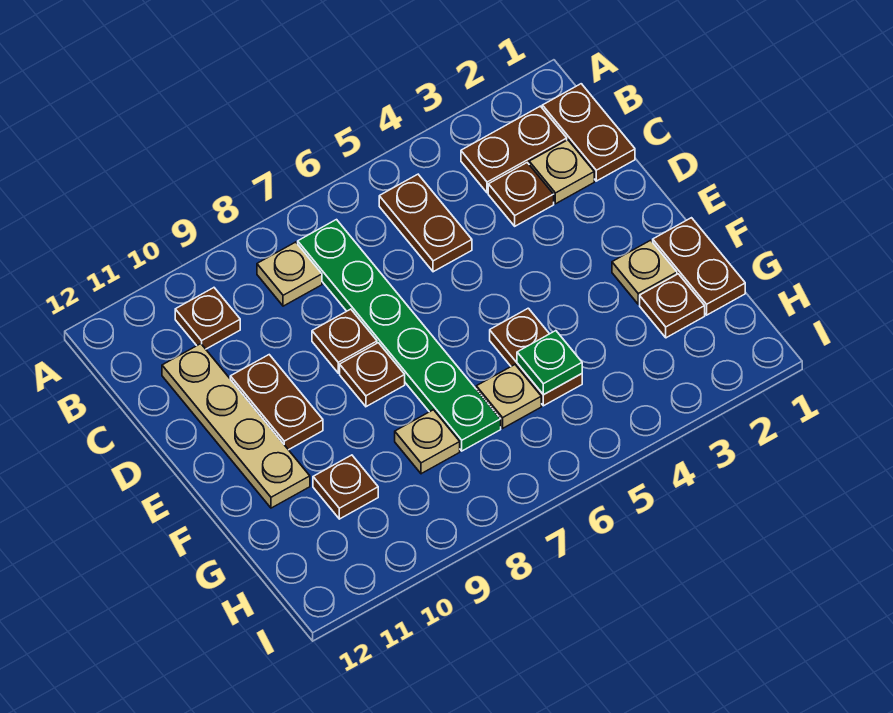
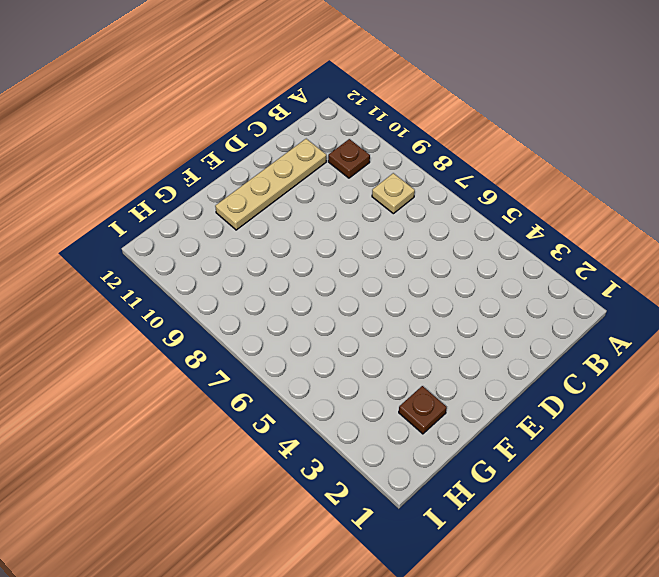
none -> brown 1x2 plate [542,84,635,181]
none -> brown 1x2 plate [461,106,567,193]
none -> brown 1x2 plate [379,174,472,272]

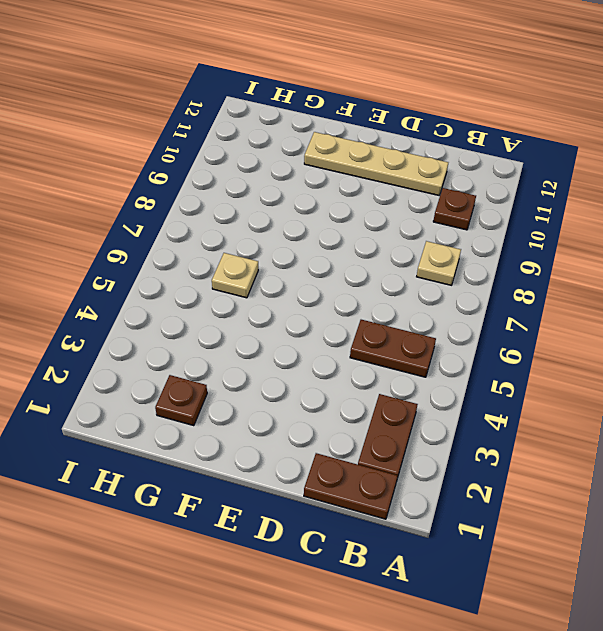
none -> green 1x6 plate [298,220,501,451]
none -> tan 1x1 plate [529,140,594,204]
none -> brown 1x1 plate [488,163,554,226]

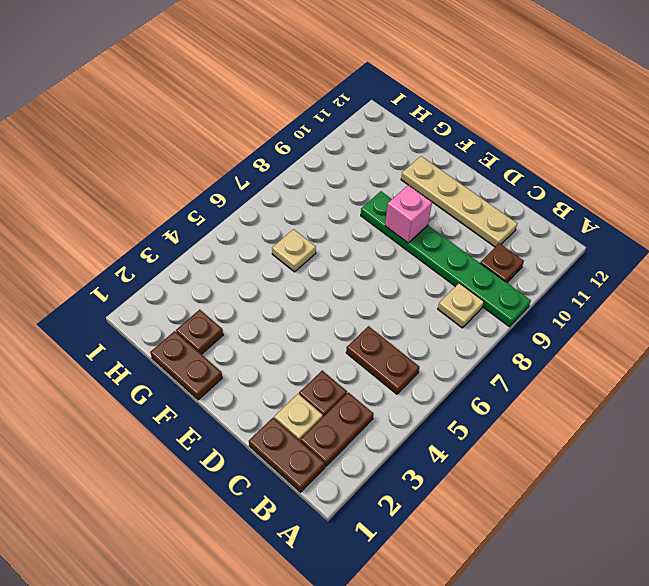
green 1x6 plate [361,191,531,327] -> green 1x6 plate moved to [298,220,501,451]
pink 1x1 brick [385,185,432,243] -> none
none -> brown 1x1 plate [312,309,377,373]
none -> brown 1x2 plate [230,355,323,450]
none -> brown 1x1 plate [340,343,405,407]

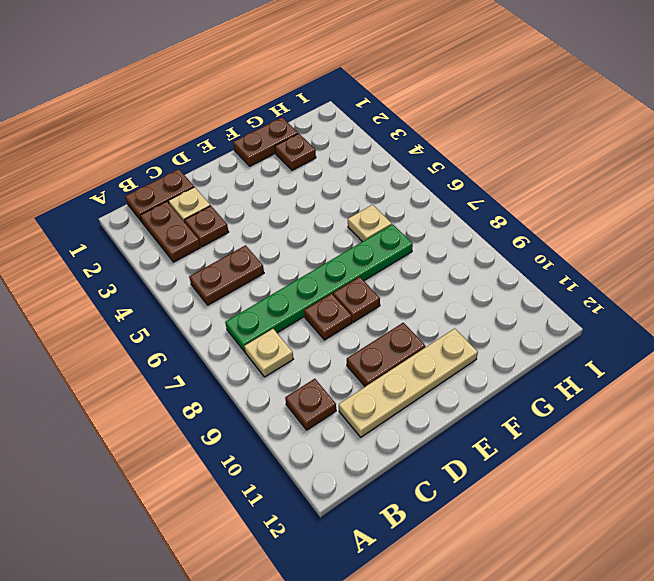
none -> tan 1x1 plate [612,240,677,304]
none -> brown 1x2 plate [490,308,582,406]
none -> tan 1x1 plate [395,410,460,474]

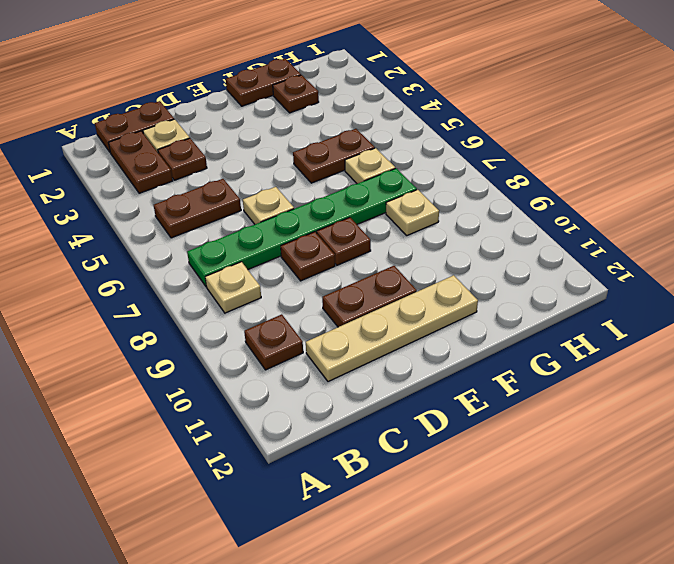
tan 1x1 plate [243,187,294,224] -> tan 1x1 plate moved to [612,240,677,304]
none -> brown 1x1 plate [313,455,378,519]
none -> green 1x1 plate [517,331,582,395]

